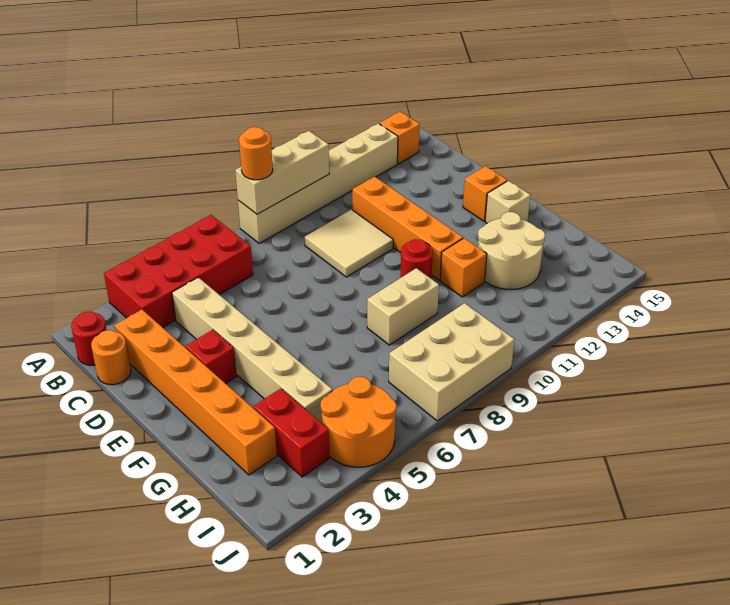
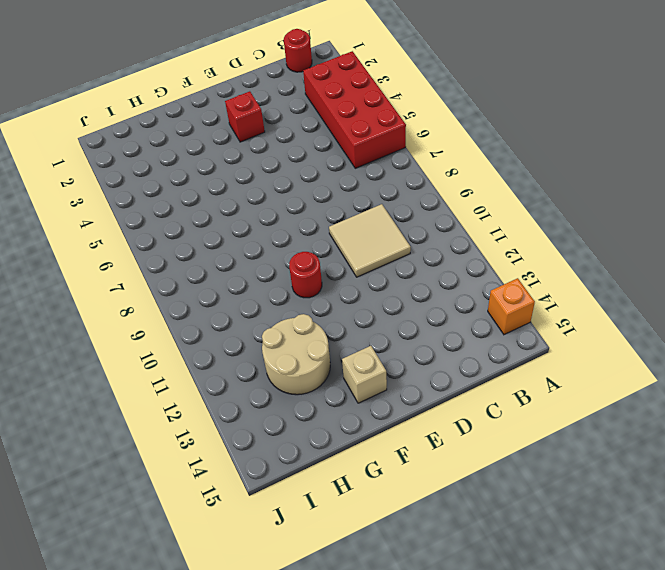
none -> tan 1x6 brick [238,123,398,243]
none -> orange 1x1 round brick [91,330,131,385]
none -> orange 1x6 brick [114,310,277,475]

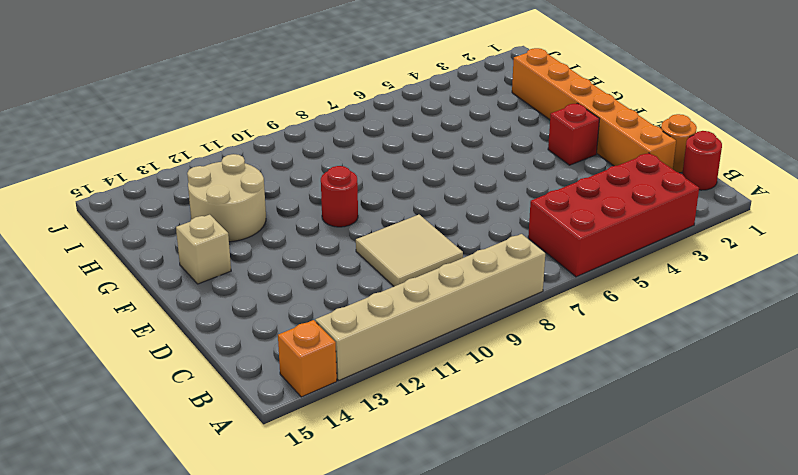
none -> tan 1x6 brick [172,277,332,423]
none -> orange 1x4 brick [352,177,463,280]
none -> orange 1x1 brick [463,166,507,221]

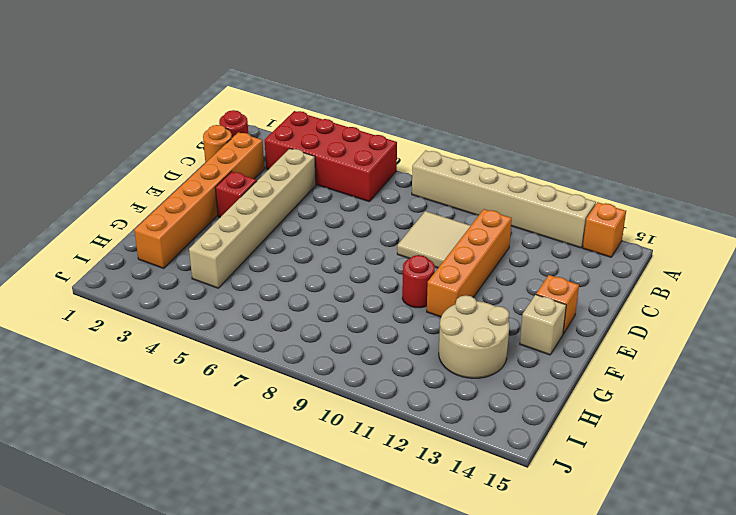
none -> tan 1x2 brick [367,268,439,345]
none -> orange 1x1 brick [440,238,487,297]
none -> red 1x2 brick [253,388,329,477]

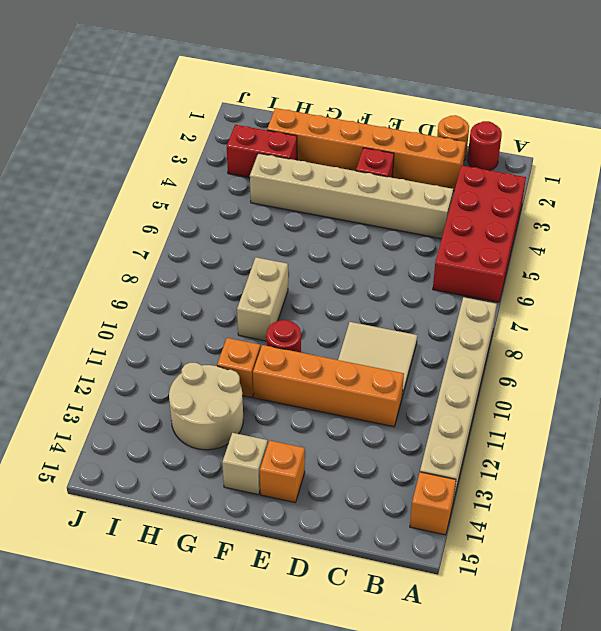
none -> orange 2x2 round brick [320,377,396,467]
none -> tan 2x3 brick [389,303,515,421]
none -> tan 1x3 brick [235,131,329,214]

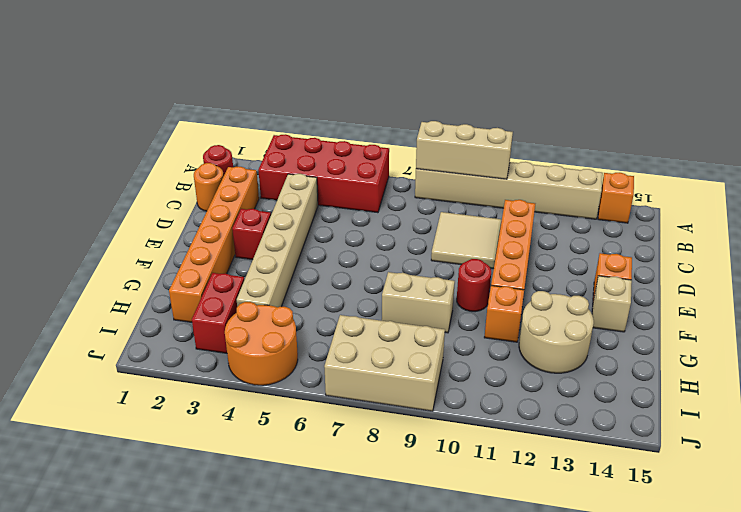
none -> orange 1x1 round brick [239,127,273,180]

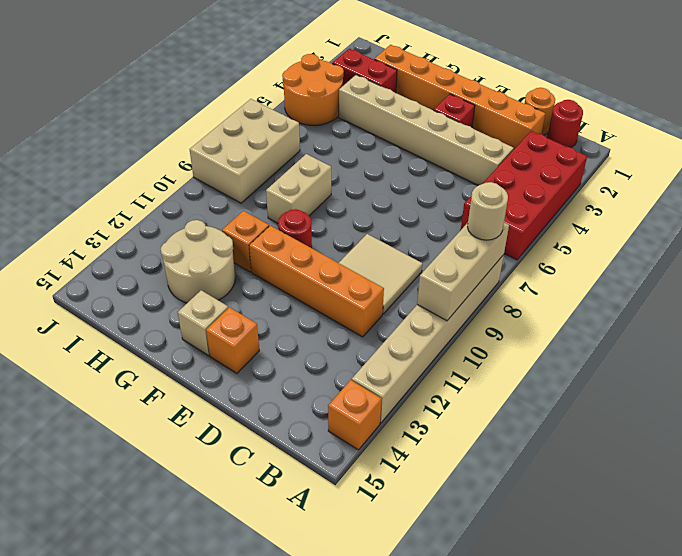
tan 1x1 round brick [468,182,508,240] -> orange 1x1 round brick [239,127,273,180]

